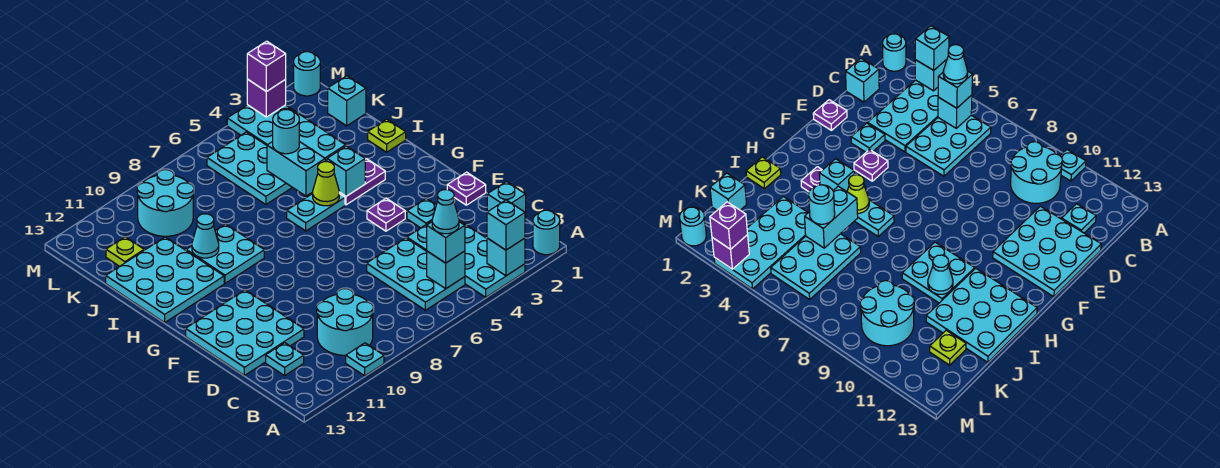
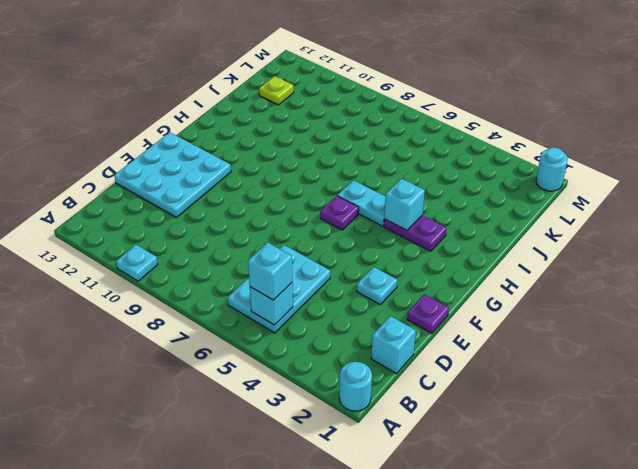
purple 1x1 plate [320,196,359,230] -> purple 1x1 plate moved to [367,198,405,231]
none -> cyan 2x4 plate [407,220,525,297]
none -> cyan 2x2 round brick [317,289,373,355]
none -> cyan 1x1 plate [266,343,304,376]
none -> cyan 2x2 plate [186,224,264,283]

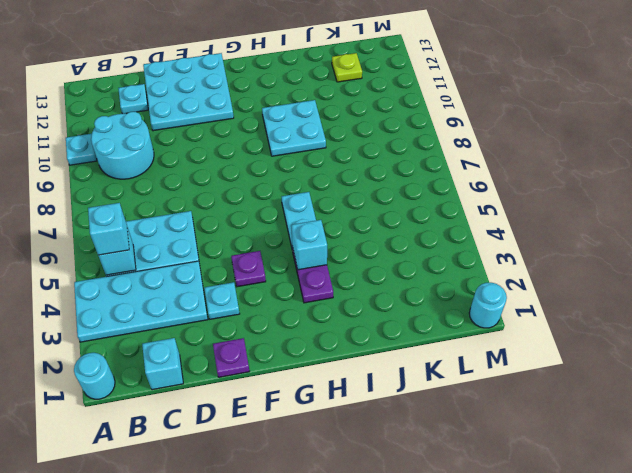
none -> cyan 3x3 plate [106,237,224,322]
none -> lime 1x1 plate [368,119,406,152]
none -> cyan 2x4 plate [227,105,346,162]
none -> cyan 2x3 plate [207,132,292,205]

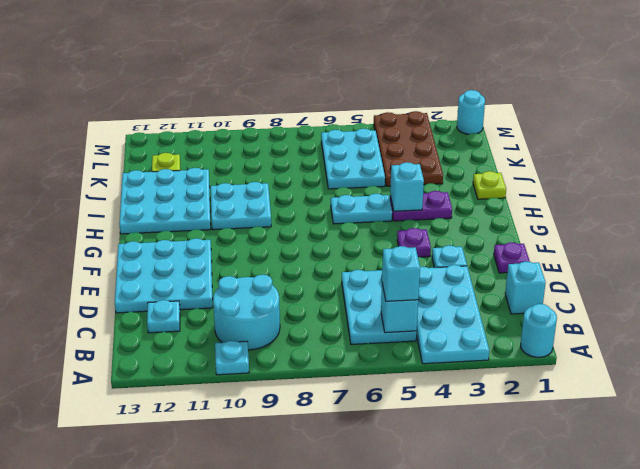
brown 2x4 plate [374,111,443,186] -> cyan 2x4 plate [227,105,346,162]
none -> cyan 1x1 brick [328,76,366,126]
none -> cyan 2x2 round brick [137,170,194,236]
none -> cyan 1x1 brick [487,238,525,276]
none -> lime 1x1 cone [313,162,339,206]

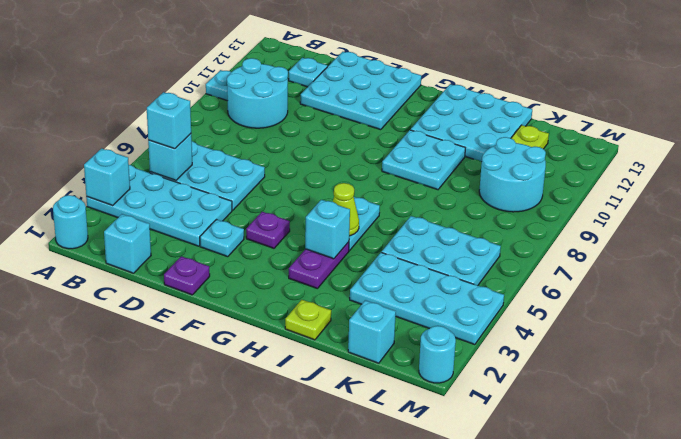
none -> cyan 1x2 brick [267,141,325,196]
none -> cyan 1x1 cone [192,214,219,258]
none -> purple 1x1 brick [247,79,286,117]
none -> cyan 1x1 brick [487,200,525,250]

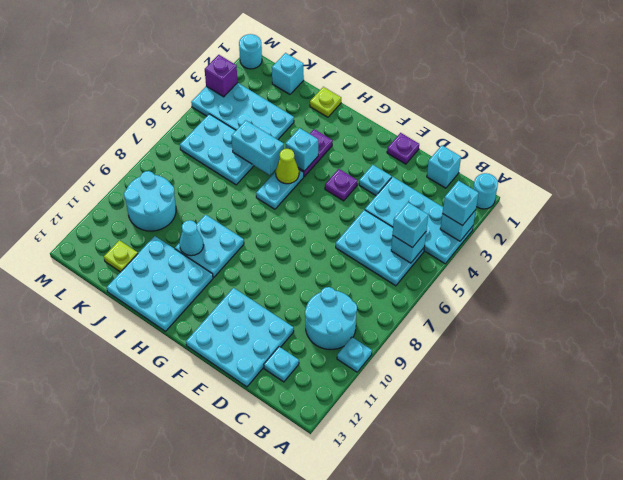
none -> cyan 1x1 round brick [273,110,299,154]
none -> purple 1x1 brick [247,41,286,92]
none -> cyan 1x1 cone [432,190,459,234]

